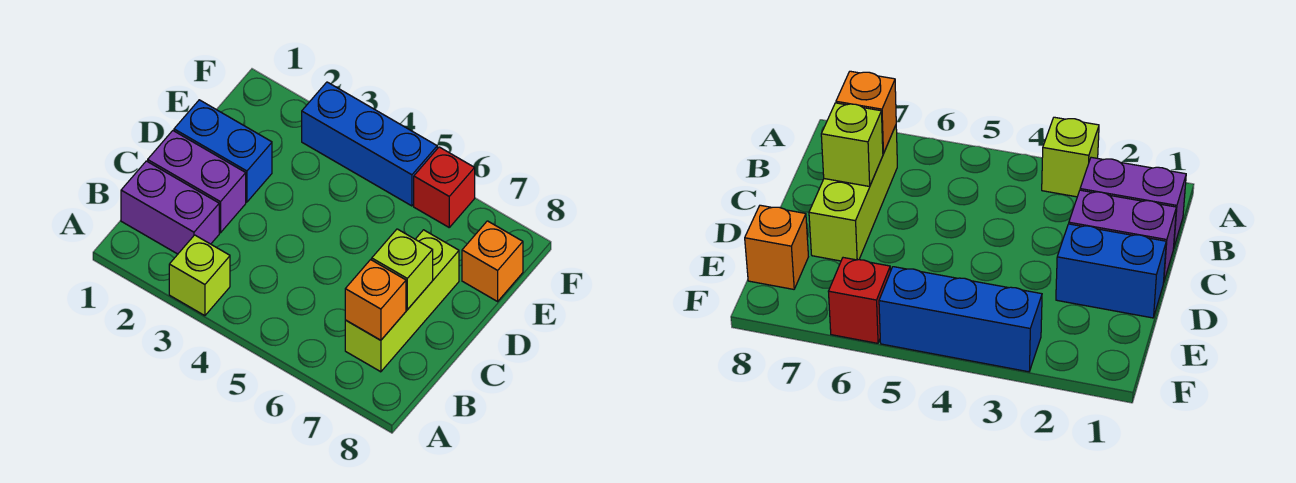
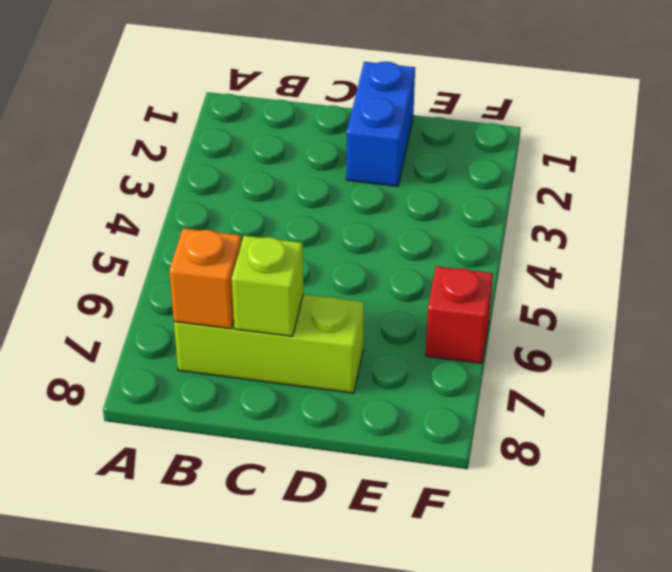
none -> lime 1x1 brick [169,235,230,316]
none -> purple 1x2 brick [121,161,219,254]

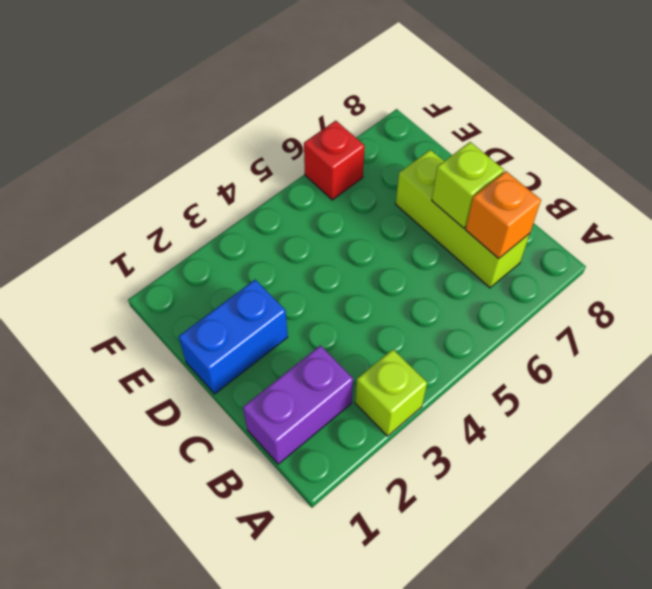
none -> purple 1x2 brick [148,131,246,233]
none -> orange 1x1 brick [462,221,523,301]

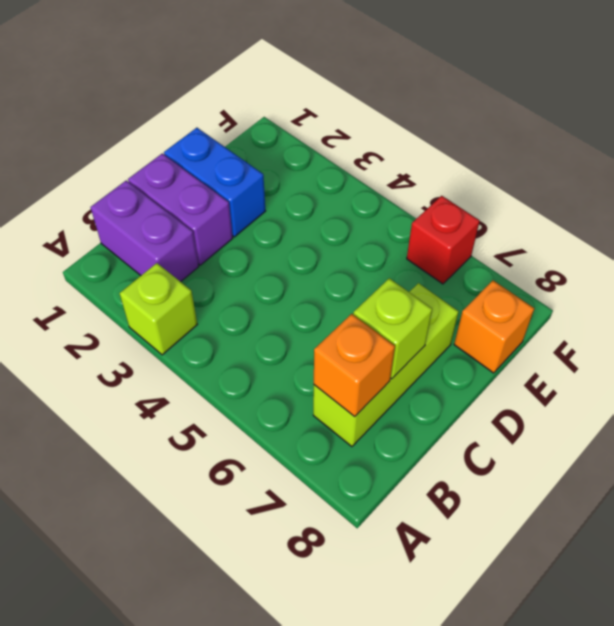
none -> blue 1x3 brick [302,82,437,206]

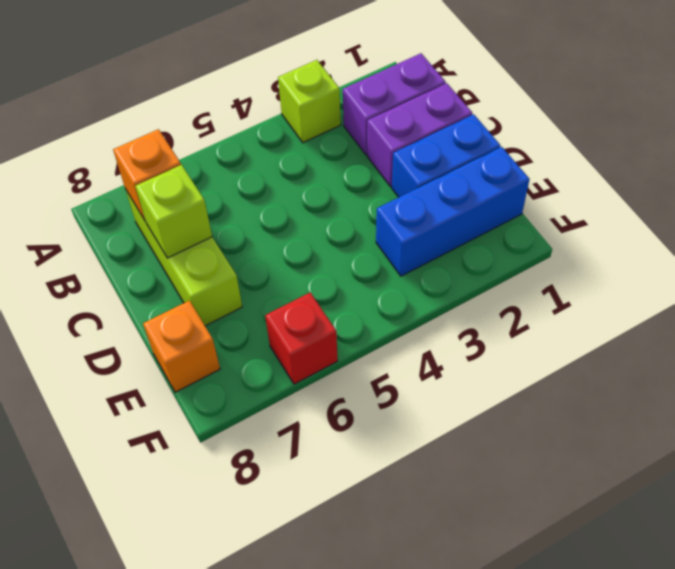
blue 1x3 brick [376,147,530,276] -> blue 1x3 brick moved to [302,82,437,206]

